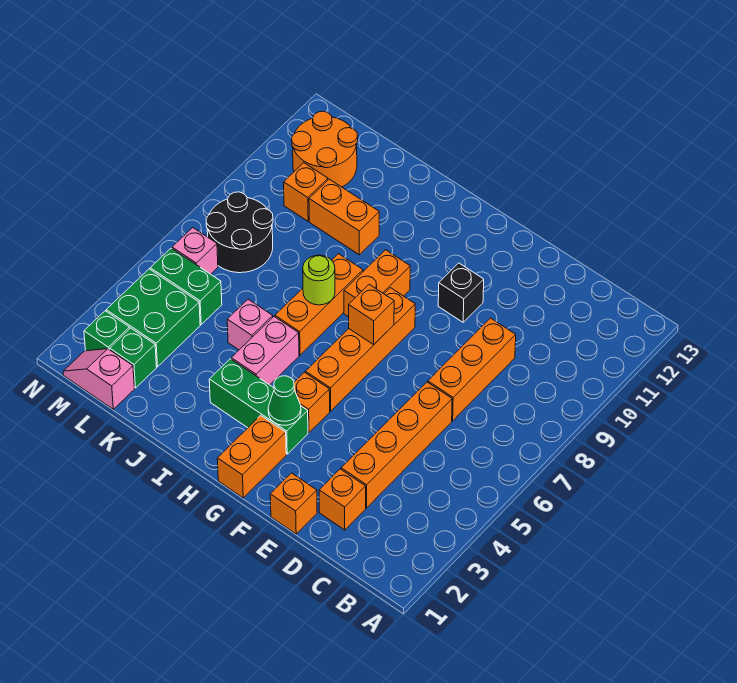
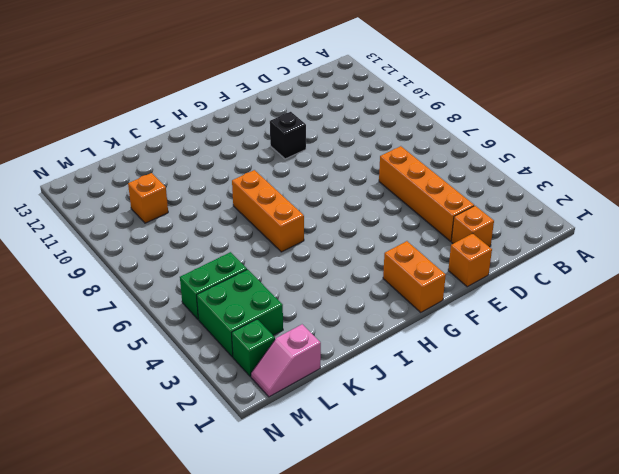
none -> orange 1x3 brick [428,318,516,421]
none -> green 1x3 brick [209,359,308,454]
none -> orange 1x1 brick [294,372,330,432]

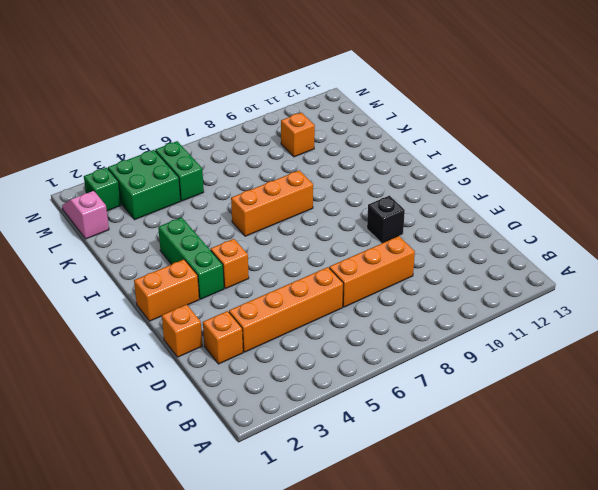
none -> orange 1x4 brick [305,288,415,411]
none -> orange 1x2 brick [344,250,410,317]
none -> pink 1x2 brick [231,317,299,385]

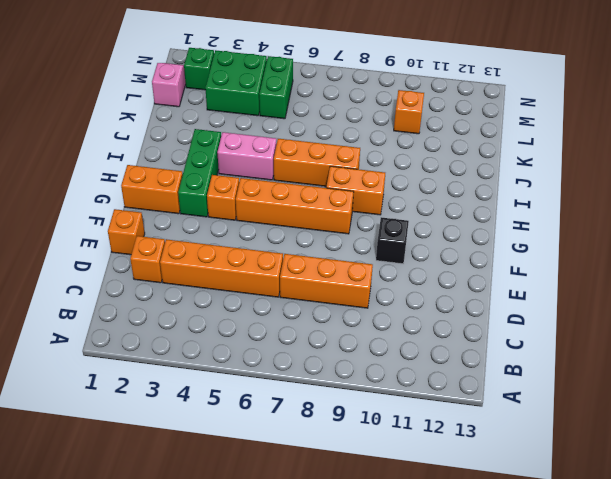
none -> pink 1x1 brick [227,299,273,350]
none -> orange 1x2 brick [309,179,379,255]
none -> green 1x1 brick [110,328,157,388]

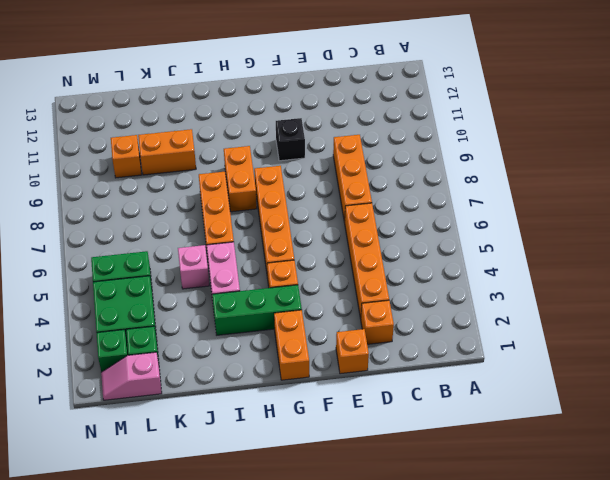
none -> black 2x2 round brick [206,192,273,273]
none -> orange 2x2 round brick [292,111,358,187]
none -> pink 1x1 brick [172,228,218,274]

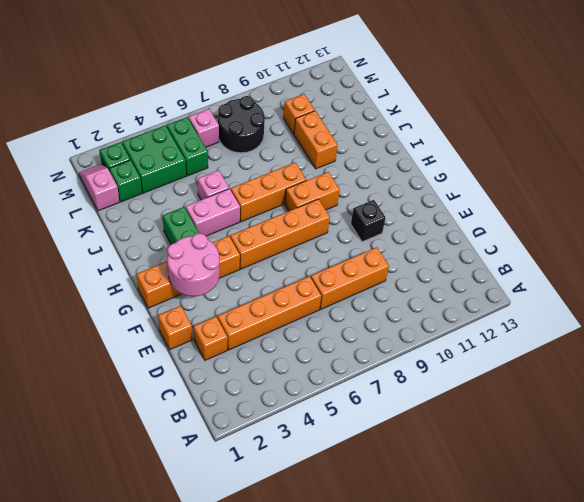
pink 2x2 round brick [167,233,220,296] -> green 1x1 cone [268,376,301,425]
none -> orange 2x2 round brick [292,111,358,187]
none -> orange 1x1 brick [349,285,394,344]
none -> lime 1x1 round brick [303,255,335,305]

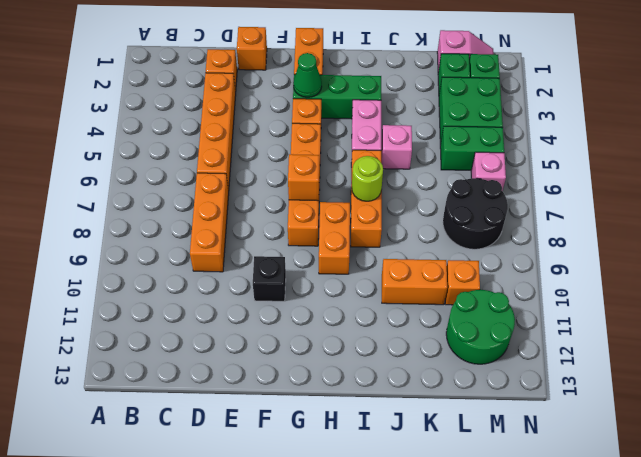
green 2x2 round brick [446,290,515,364] -> orange 2x2 round brick [292,111,358,187]

